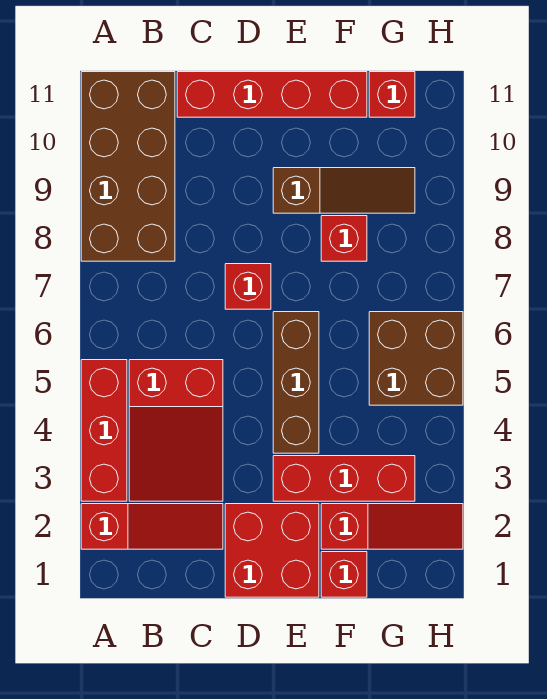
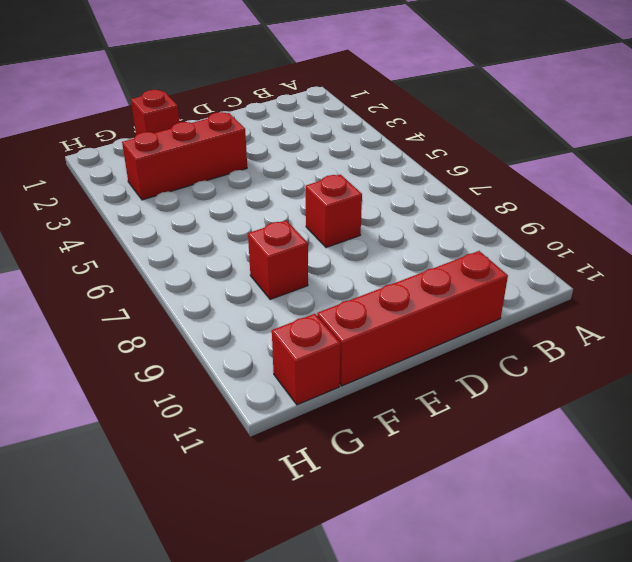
none -> red 1x3 slope [81,504,223,549]
none -> red 1x3 brick [81,360,127,501]
none -> brown 2x4 brick [81,72,175,261]

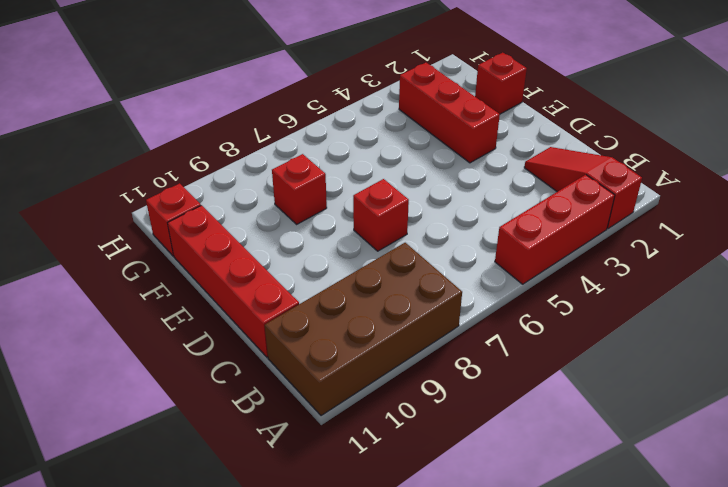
none -> red 2x3 slope [129,360,223,501]
none -> red 2x2 brick [225,504,319,597]
none -> brown 1x3 brick [273,312,319,453]

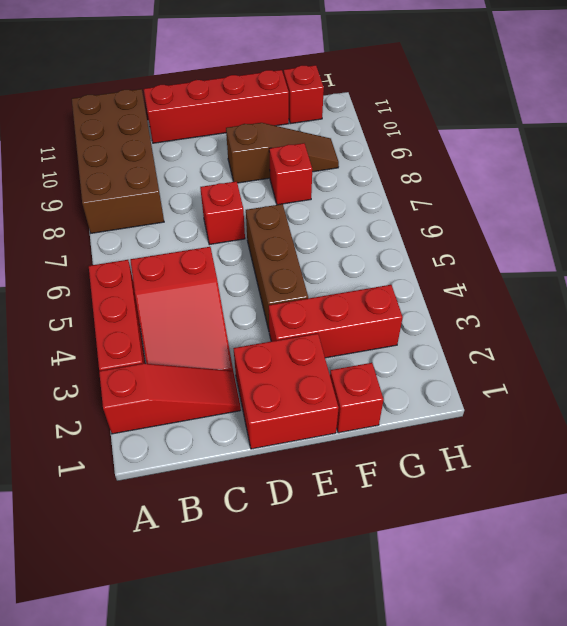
none -> red 1x3 slope [321,504,463,549]
none -> brown 2x2 brick [369,312,463,405]

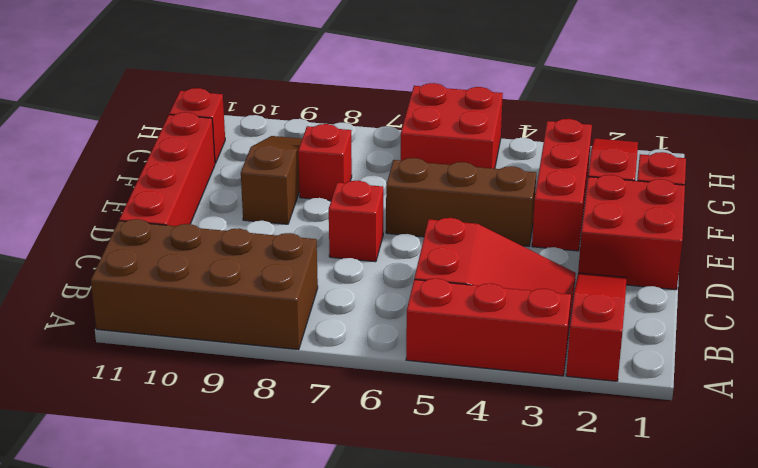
red 2x2 brick [401,83,503,169] -> brown 2x2 brick [369,312,463,405]

